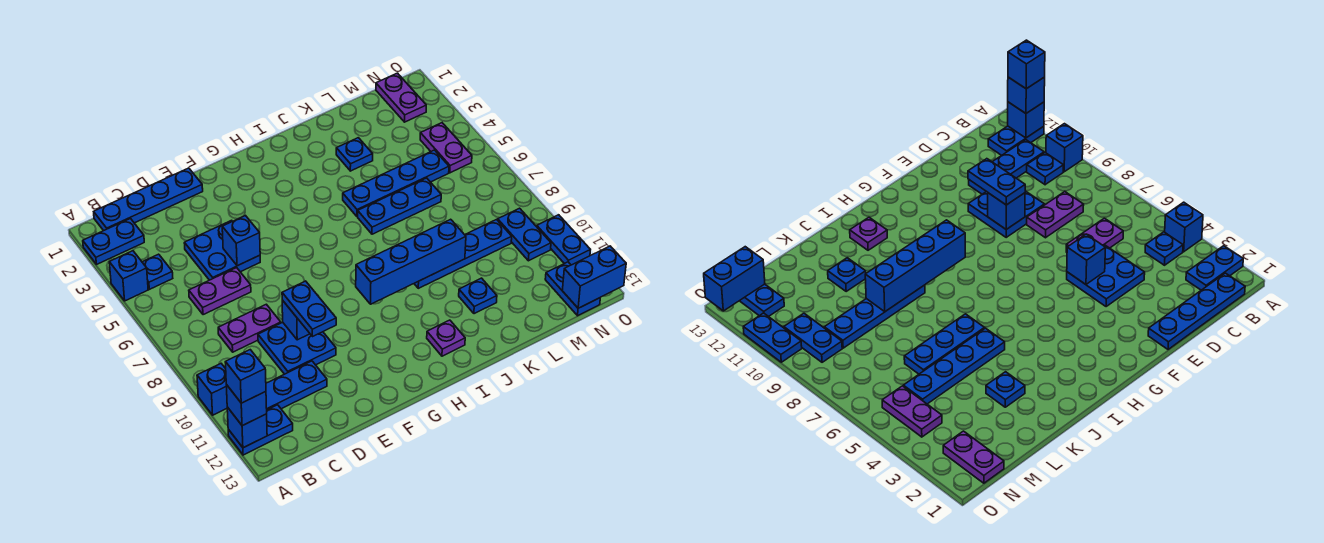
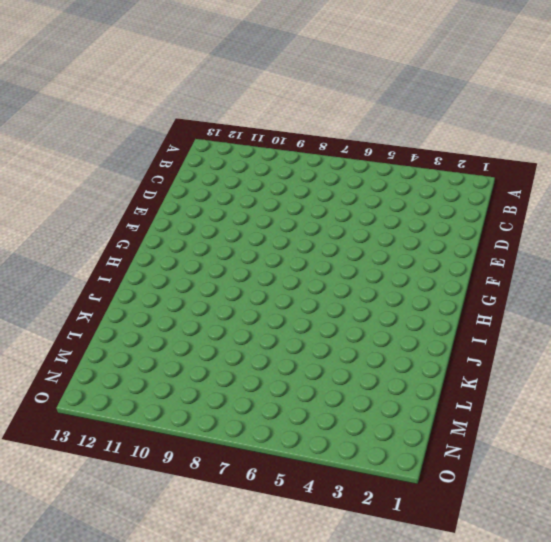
none -> blue 1x2 plate [83,219,144,264]
none -> blue 1x1 brick [109,251,148,301]
none -> blue 1x1 brick [197,364,227,415]
none -> blue 1x2 plate [228,405,293,455]

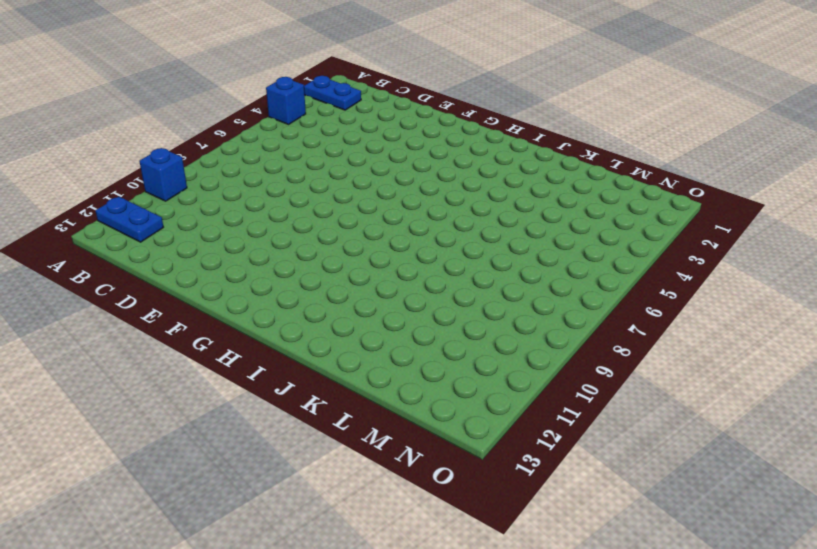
none -> blue 1x4 plate [94,168,203,231]
none -> blue 1x1 plate [142,254,173,289]
none -> blue 1x1 plate [1027,153,1063,185]
none -> blue 1x3 plate [266,361,327,410]

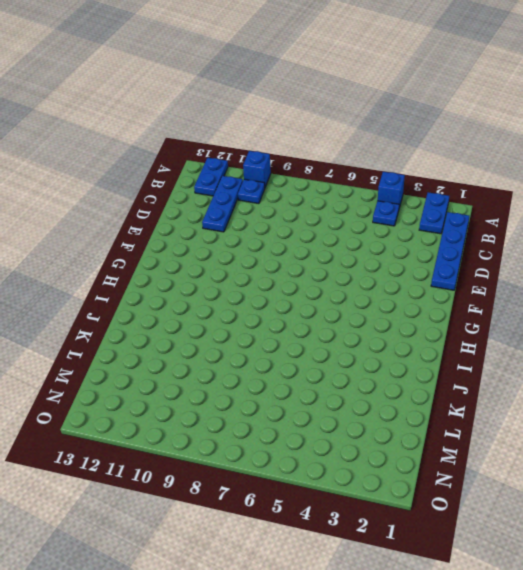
none -> purple 1x2 plate [189,268,251,315]
none -> purple 1x2 plate [218,304,281,352]
none -> blue 2x2 plate [184,220,260,280]
none -> blue 2x2 plate [258,322,336,374]

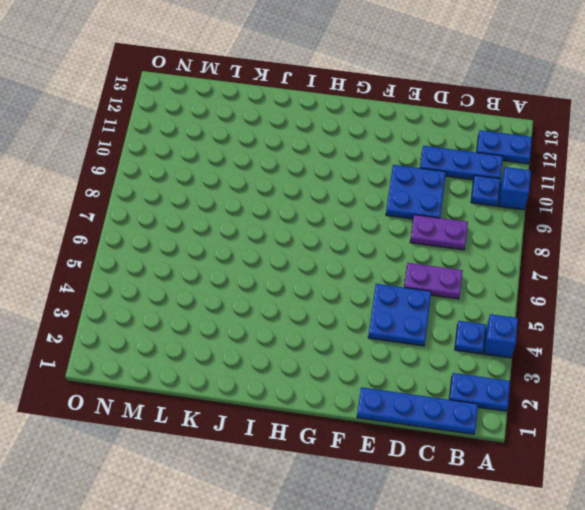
none -> purple 1x1 plate [427,320,465,356]
none -> blue 1x4 plate [343,150,449,217]
none -> blue 1x3 plate [358,178,441,234]
none -> blue 1x4 plate [414,220,512,288]

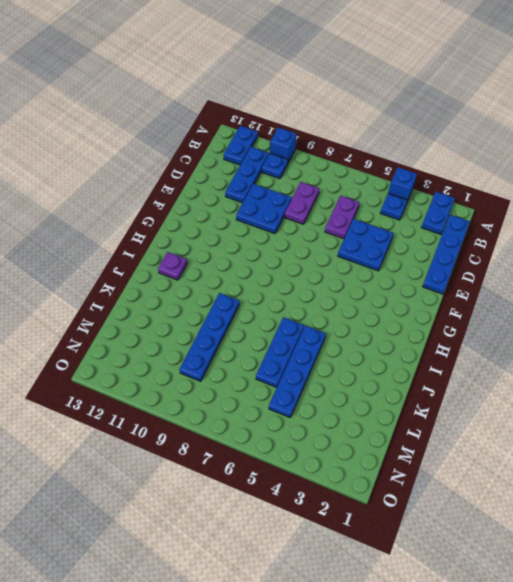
none -> blue 1x1 plate [336,138,373,171]
none -> blue 1x1 plate [459,278,497,314]
none -> purple 1x2 plate [376,73,426,122]
none -> purple 1x2 plate [420,123,472,173]

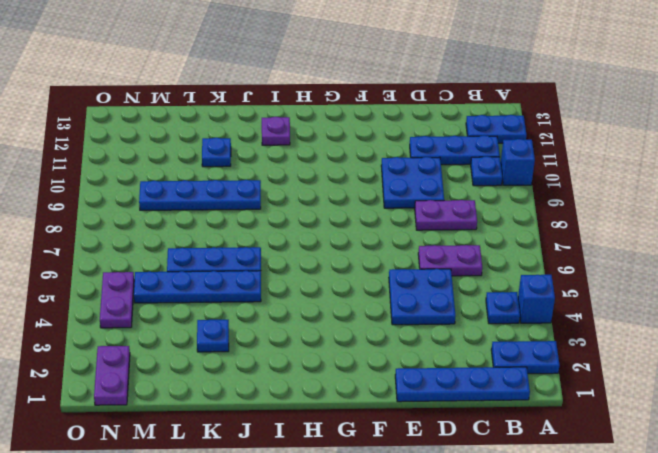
none -> blue 1x2 plate [498,208,551,261]
none -> blue 1x2 plate [545,262,600,316]
none -> blue 1x2 plate [537,215,590,265]
none -> blue 1x1 brick [227,407,267,448]

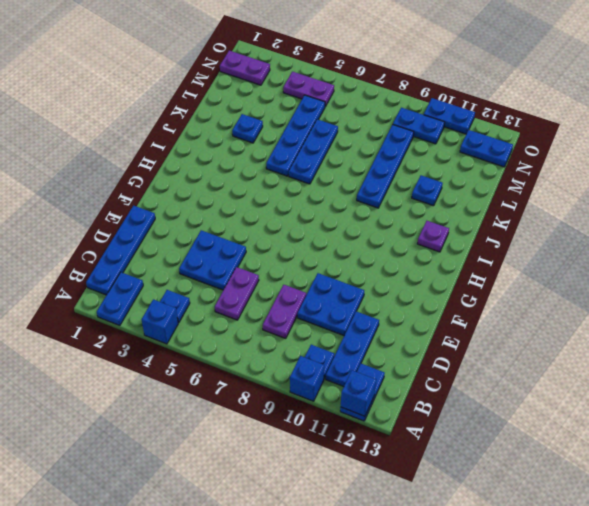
none -> blue 1x1 brick [222,216,260,266]
none -> blue 1x1 brick [282,300,310,340]
none -> blue 1x4 brick [356,219,466,304]
none -> blue 1x2 brick [562,246,626,308]

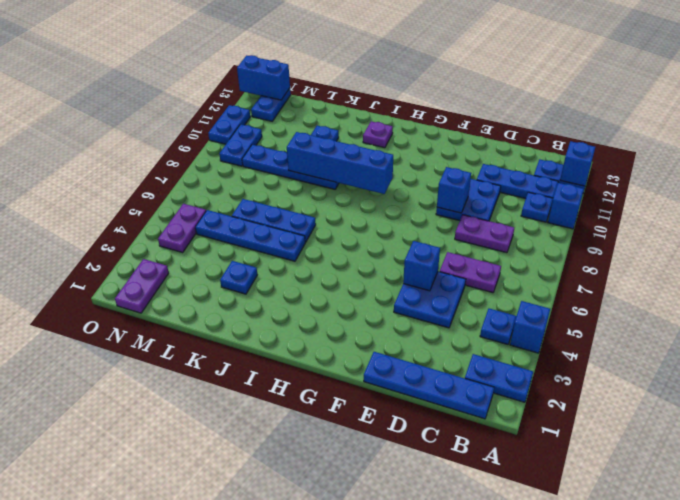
none -> blue 1x1 brick [226,385,267,426]
none -> blue 1x2 plate [282,281,336,337]
none -> blue 1x1 brick [225,350,266,403]

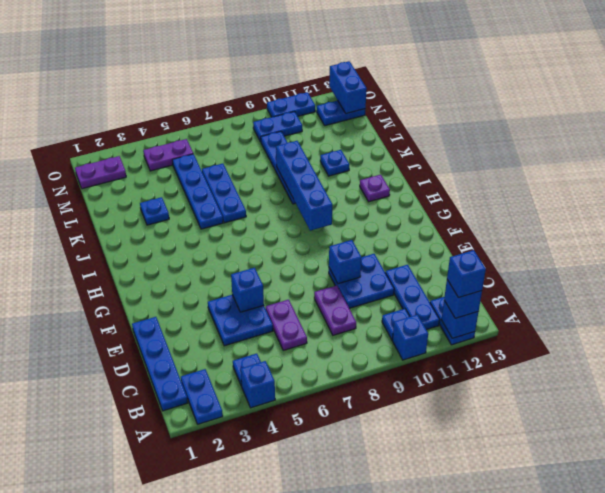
none -> blue 1x2 plate [282,281,336,337]

